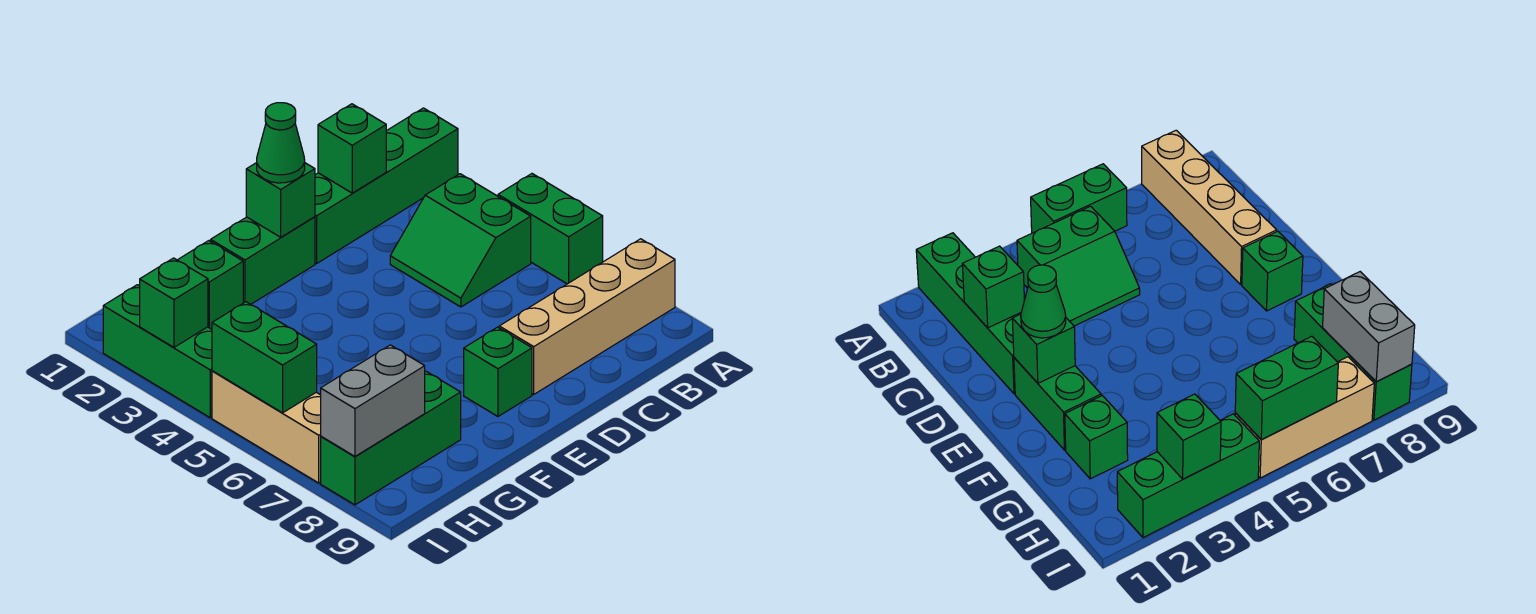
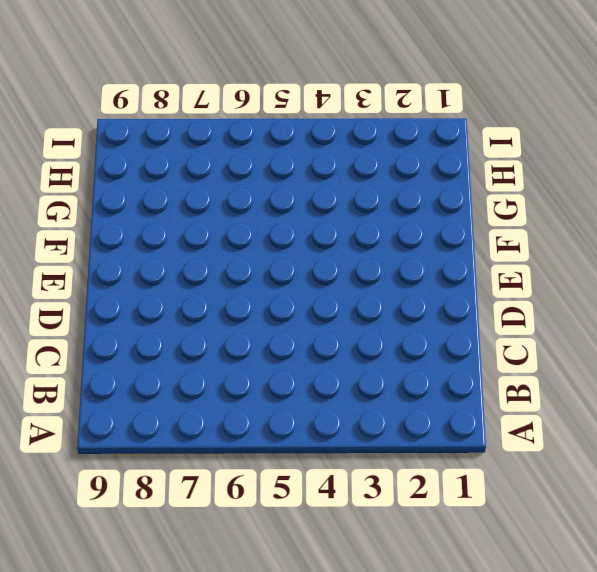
none -> green 1x4 brick [315,108,458,264]
none -> green 1x2 brick [498,174,603,284]
none -> tan 1x4 brick [499,239,675,394]

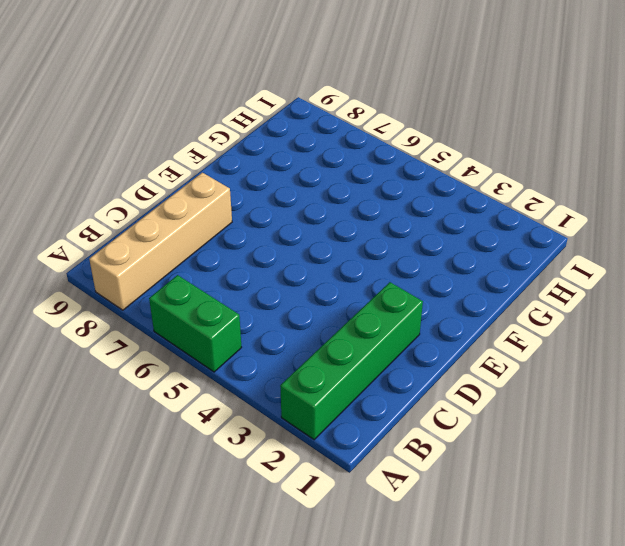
none -> green 2x2 slope [390,174,531,307]
none -> green 1x2 brick [211,217,315,304]
none -> green 1x1 brick [464,327,532,416]

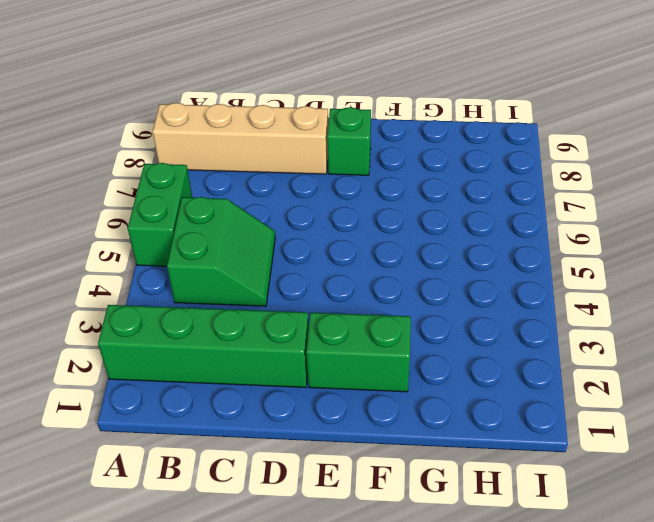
none -> green 1x1 brick [178,241,243,329]
none -> green 1x3 brick [321,371,461,505]
none -> green 1x3 brick [103,285,212,418]

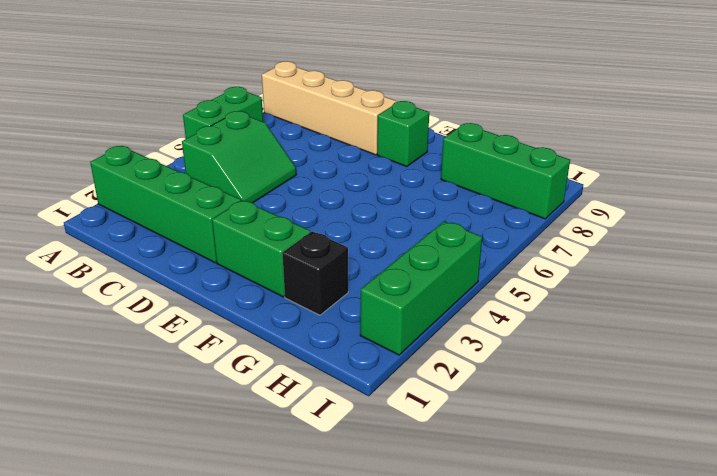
black 1x1 brick [282,231,348,315] -> green 1x1 brick [178,241,243,329]
none -> tan 1x3 brick [212,371,321,483]
none -> green 1x1 brick [318,104,386,193]
none -> green 1x1 brick [246,163,315,237]

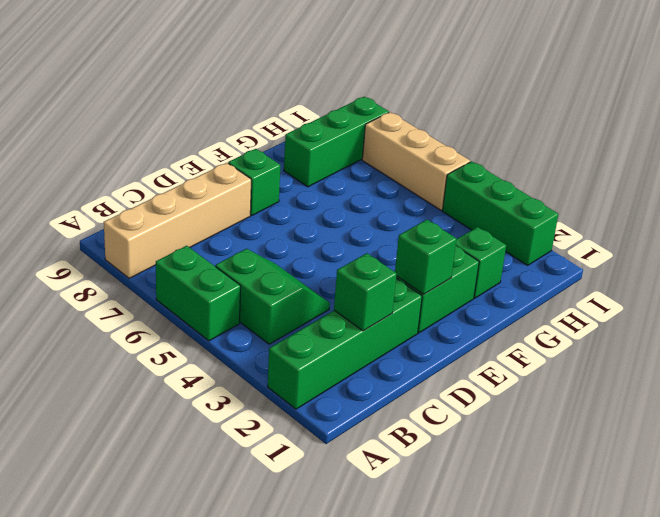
none -> grey 1x2 brick [321,345,425,456]
none -> green 1x1 brick [140,258,208,347]
none -> green 1x2 brick [212,302,317,413]

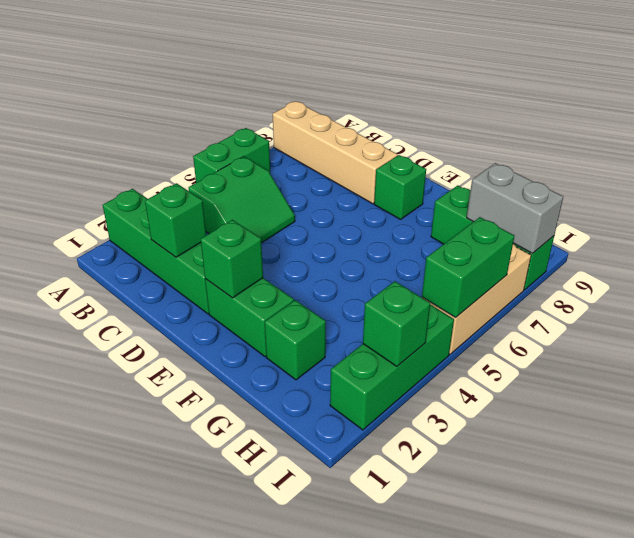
none -> green 1x1 cone [257,103,305,183]

